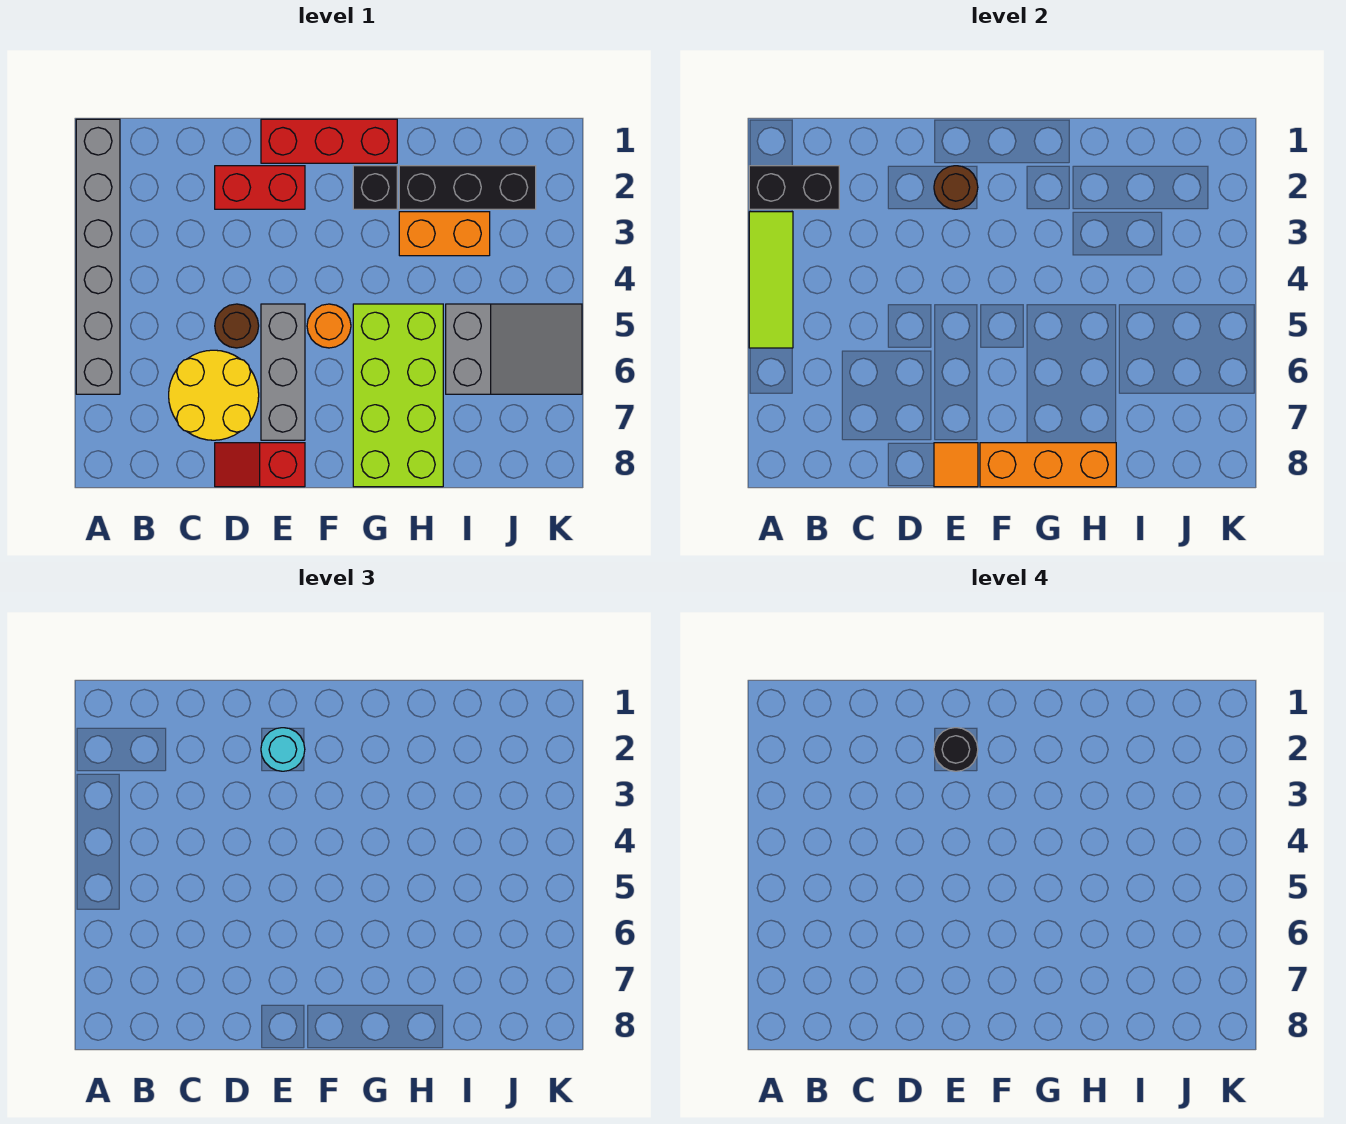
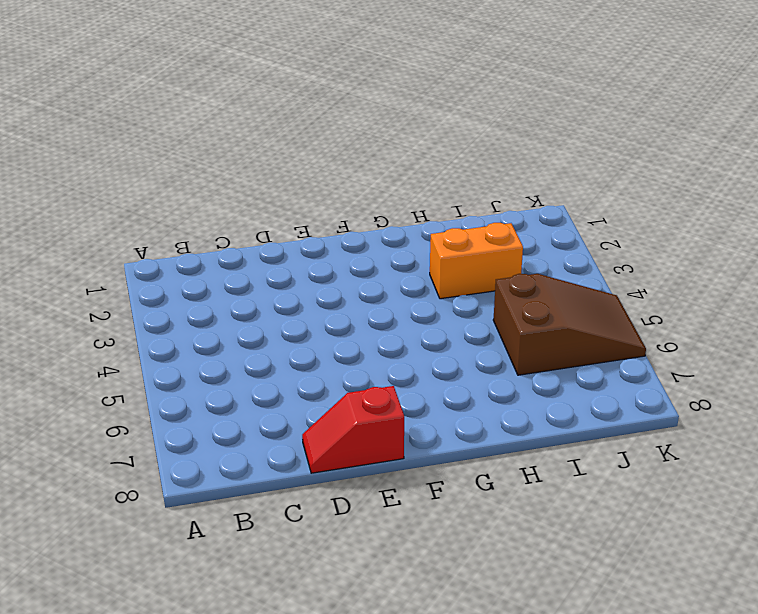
brown 2x3 slope [493,274,646,375] -> grey 2x3 slope [446,304,582,394]
none -> grey 1x6 brick [76,119,120,394]
none -> yellow 2x2 round brick [169,350,259,440]
none -> red 1x2 brick [215,166,305,209]

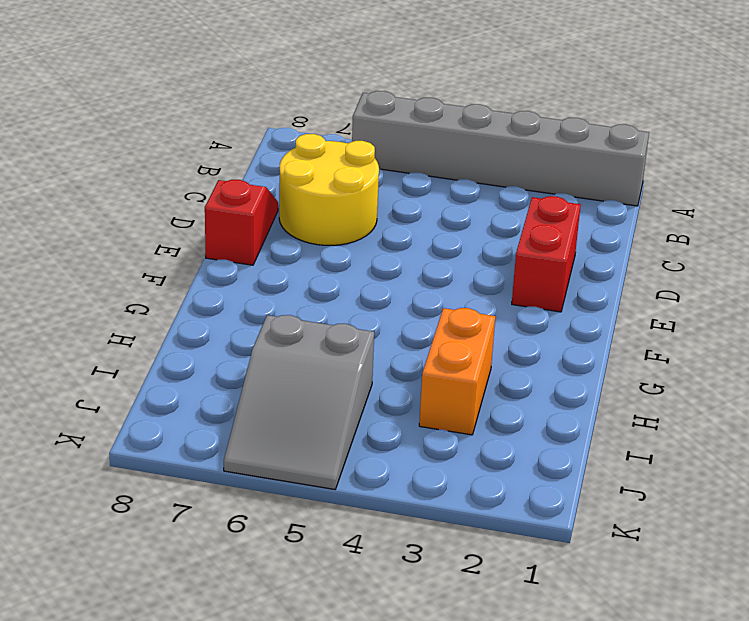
none -> brown 1x1 round brick [215,304,259,348]
none -> red 1x3 brick [261,119,397,163]
none -> grey 1x3 brick [261,304,305,440]

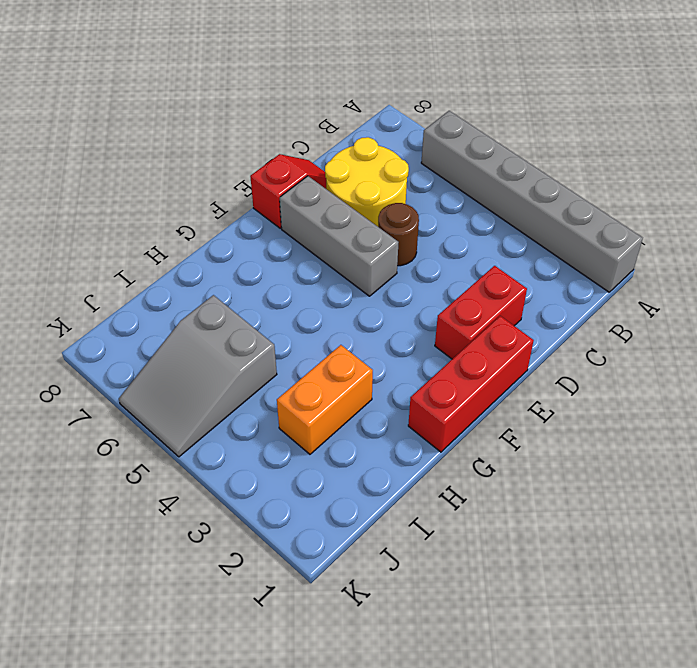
none -> orange 1x1 round brick [307,304,351,348]
none -> black 1x1 brick [353,166,397,209]
none -> lime 2x4 brick [353,304,443,487]

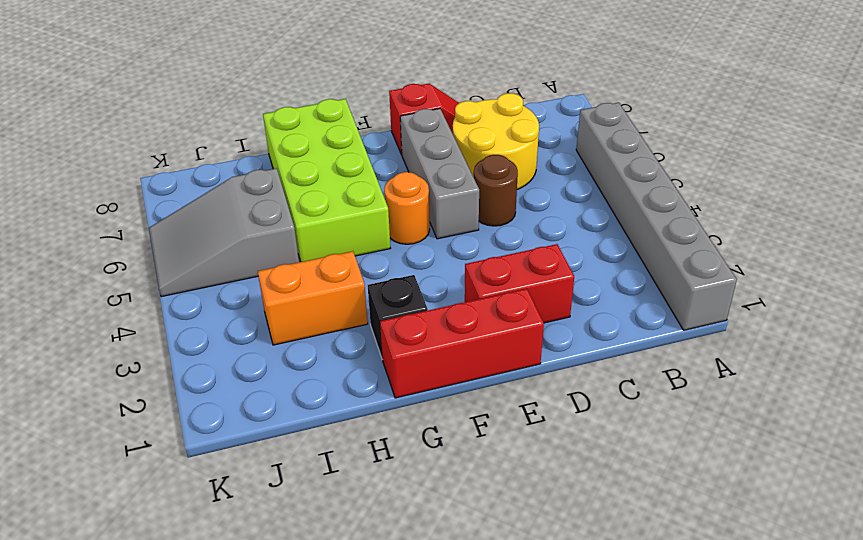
none -> black 1x3 brick [399,166,536,209]
none -> black 1x2 brick [749,166,839,209]
none -> lime 1x3 tile [749,212,793,348]

